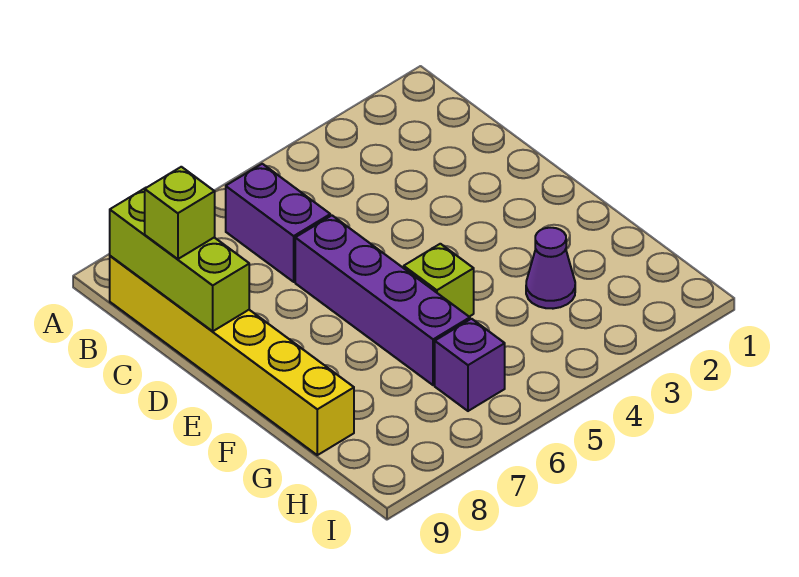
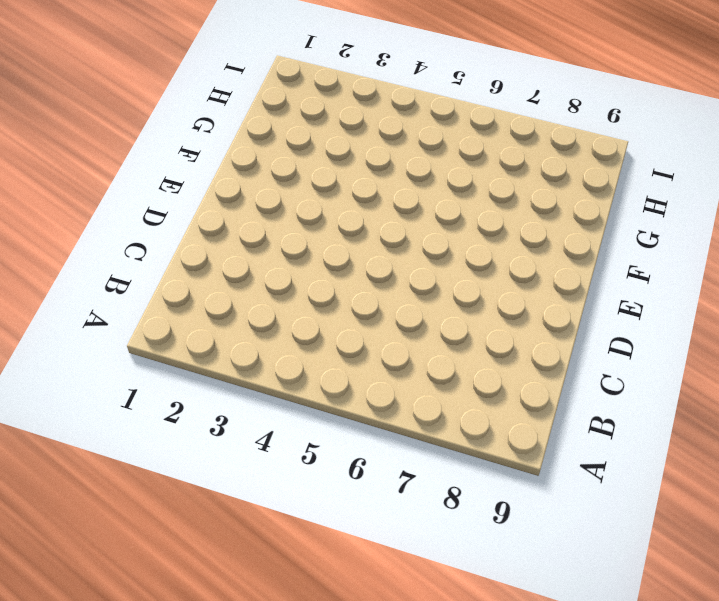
none -> purple 1x2 brick [226,164,330,282]
none -> yellow 1x6 brick [110,256,354,455]

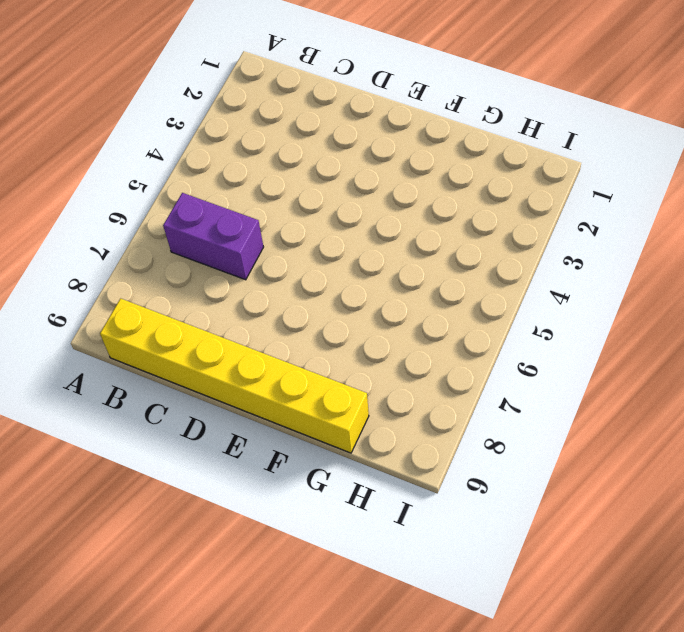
none -> purple 1x4 brick [295,216,470,385]
none -> lime 1x1 brick [404,244,474,317]

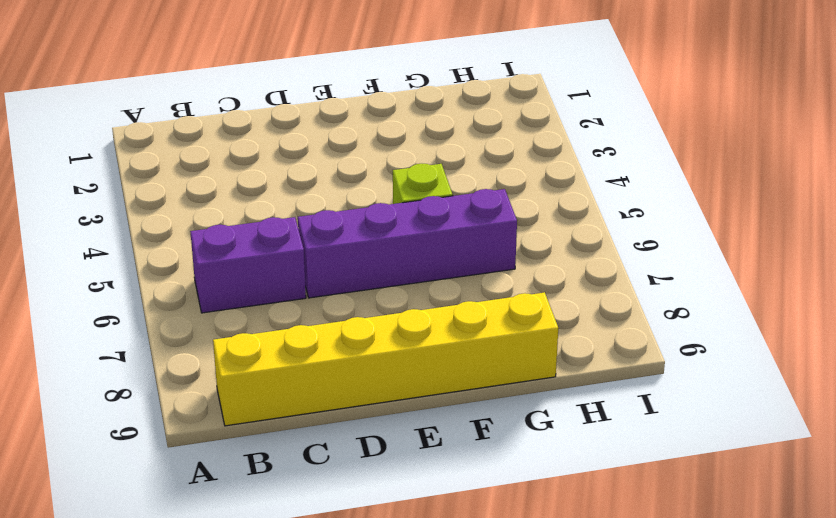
none -> purple 1x1 cone [526,228,575,309]
none -> purple 1x1 brick [435,319,505,411]

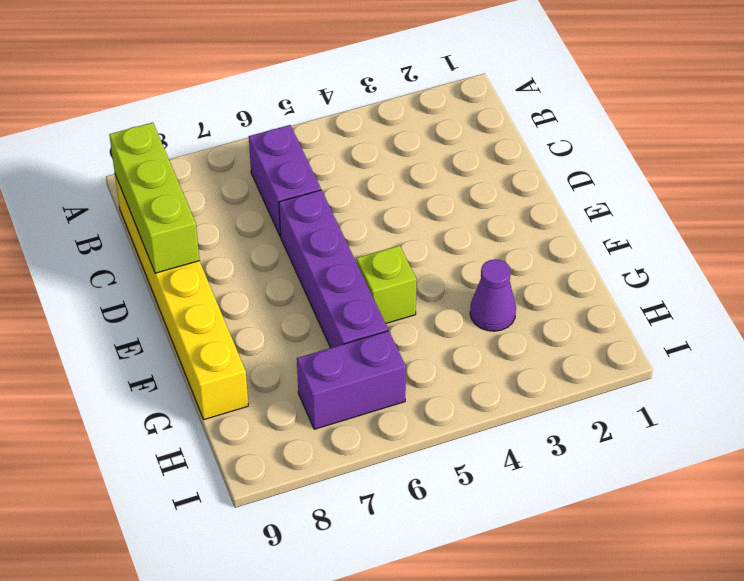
purple 1x2 brick [297,331,406,429] -> purple 1x1 brick [435,319,505,411]
none -> lime 1x1 brick [145,167,215,259]

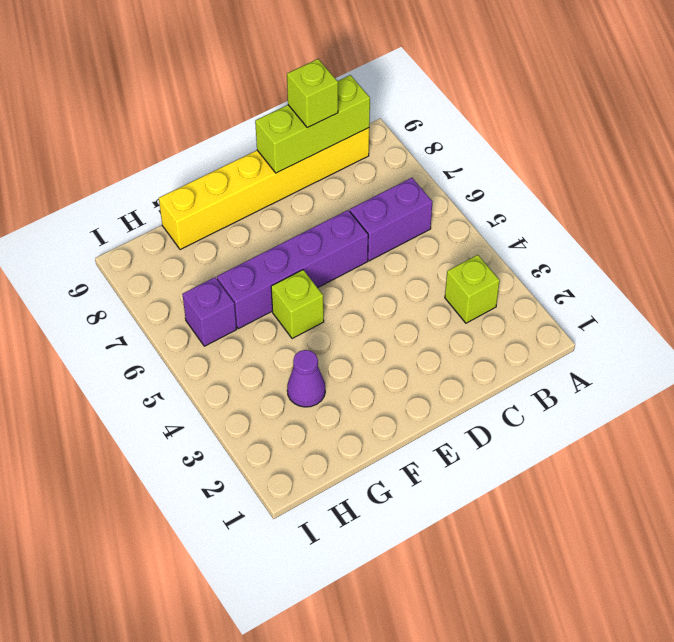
lime 1x1 brick [445,255,500,323] -> none

